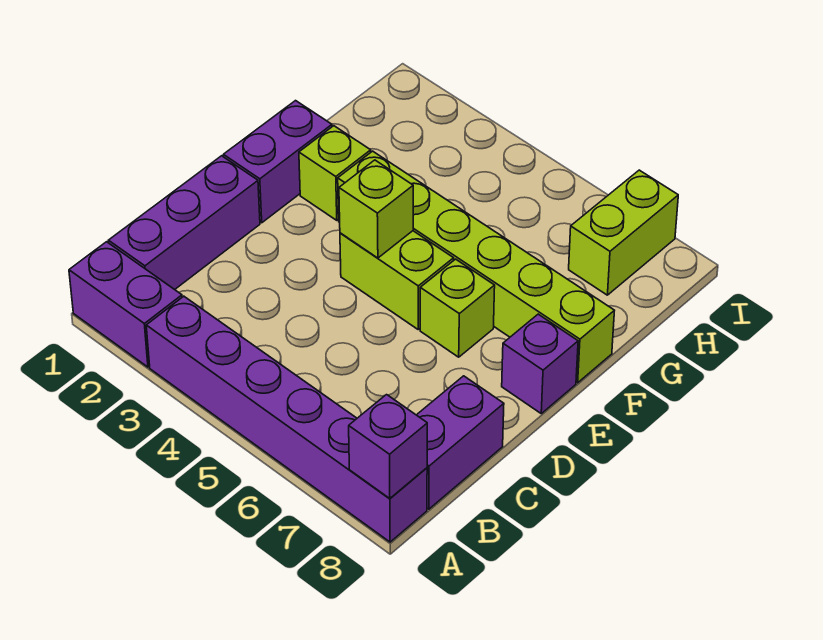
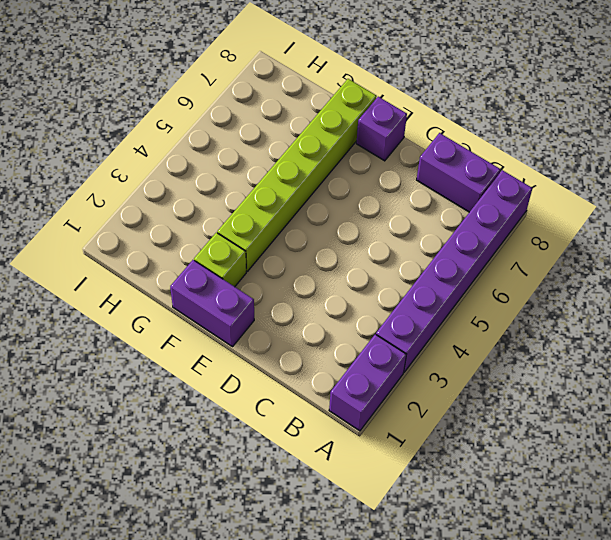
none -> purple 1x3 brick [108,156,260,290]
none -> lime 1x2 brick [340,231,454,329]
none -> lime 1x1 brick [420,259,495,357]

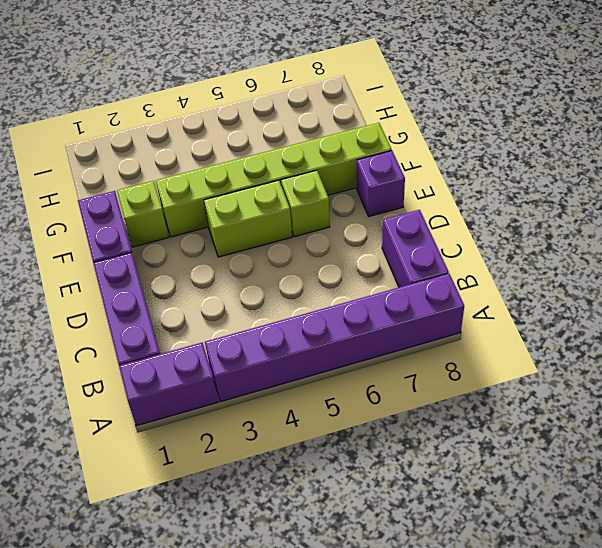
none -> lime 1x2 brick [569,170,678,295]
none -> purple 1x1 brick [349,395,427,499]
none -> lime 1x1 brick [339,160,413,258]

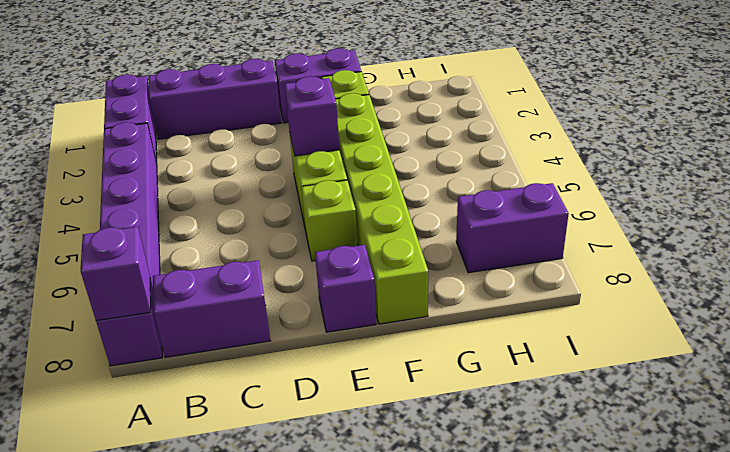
purple 1x1 brick [285,76,339,156] -> lime 1x1 brick [339,160,413,258]
purple 1x2 brick [456,183,569,273] -> lime 1x2 brick [569,170,678,295]

